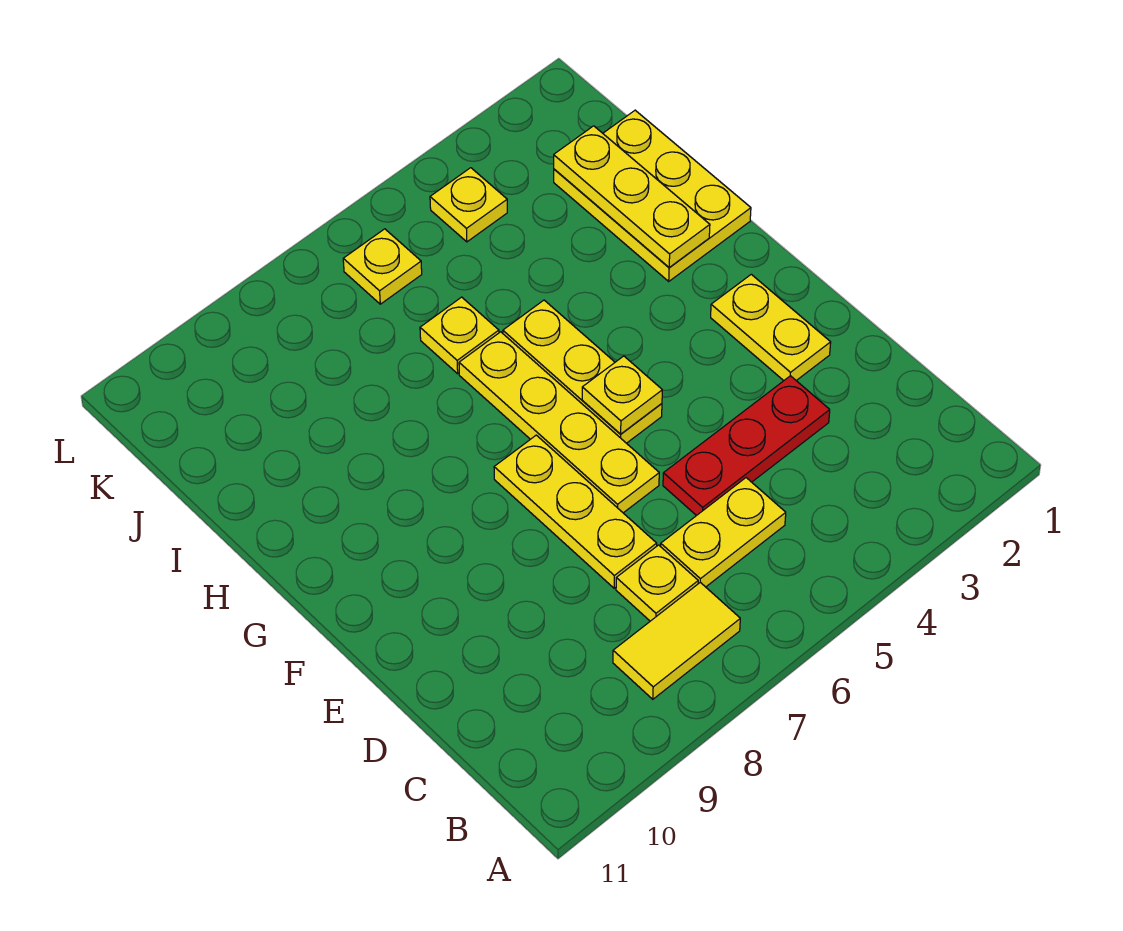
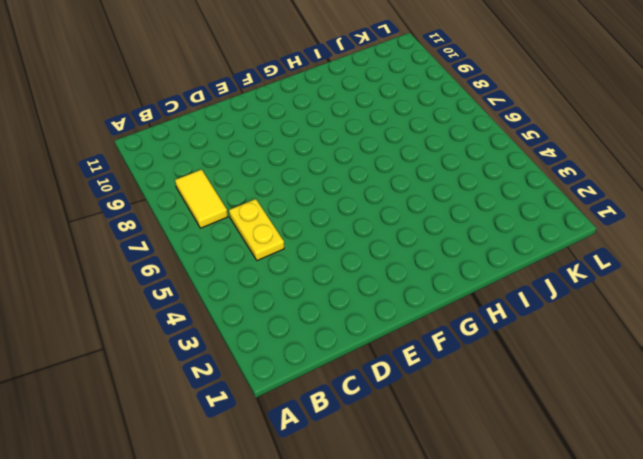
none -> yellow 1x1 plate [616,545,698,621]
none -> red 1x3 plate [663,376,830,516]
none -> yellow 1x3 plate [494,435,657,588]

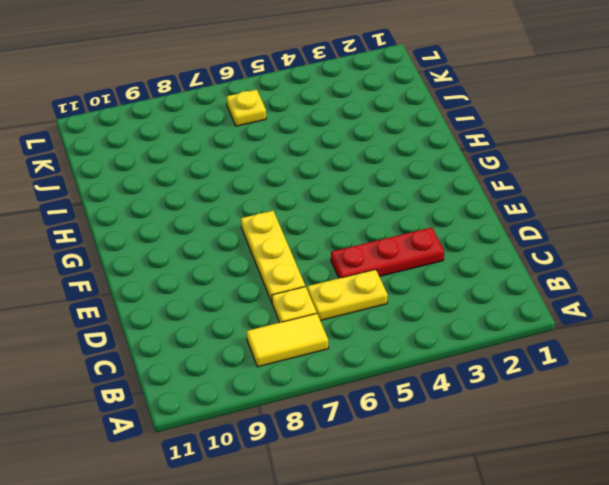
none -> yellow 1x2 plate [711,274,831,381]
none -> yellow 1x4 plate [459,332,659,513]
none -> yellow 1x3 plate [503,300,662,443]

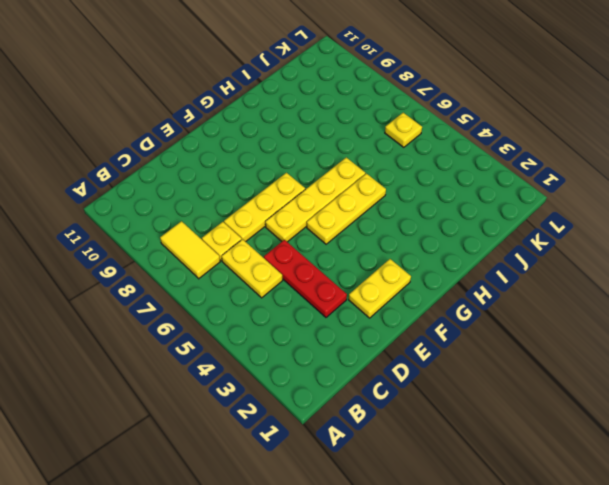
none -> yellow 2x3 plate [554,110,751,281]
none -> yellow 1x1 plate [420,297,499,374]
none -> yellow 1x1 plate [430,168,507,242]

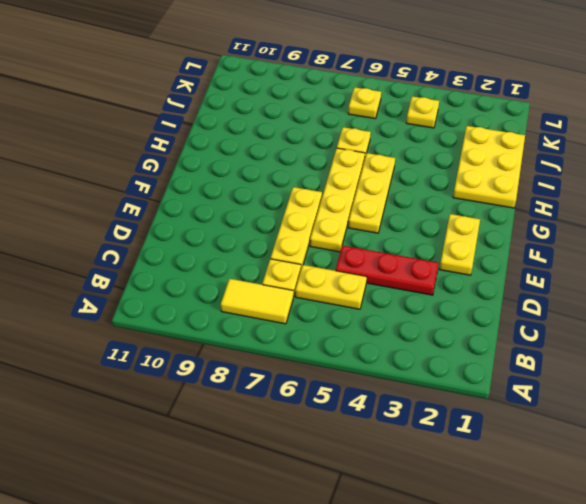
none -> yellow 1x1 plate [582,356,662,434]
none -> yellow 1x3 plate [554,126,710,268]

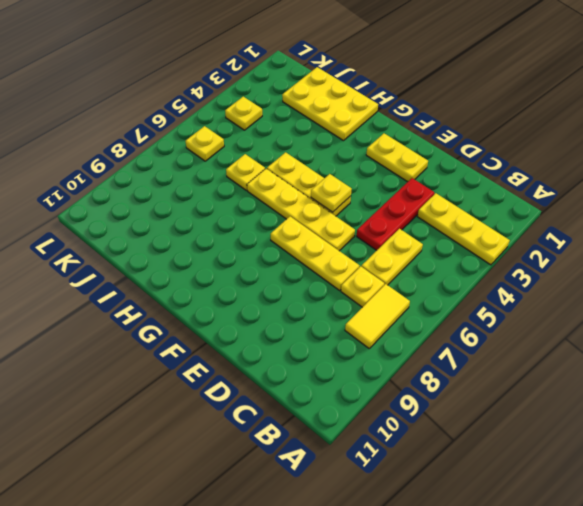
yellow 1x3 plate [417,193,510,265] -> yellow 1x3 plate moved to [554,126,710,268]

